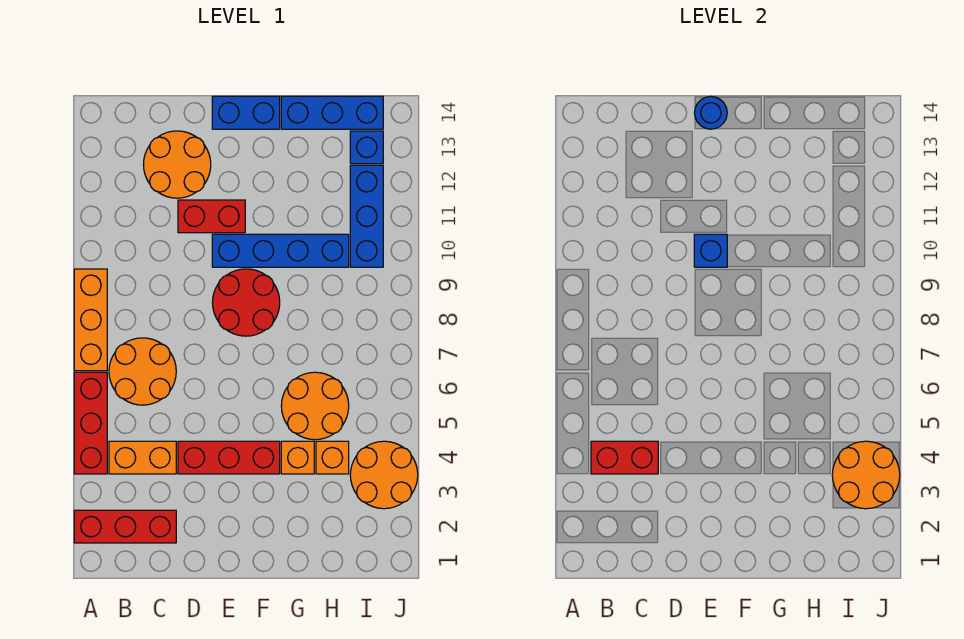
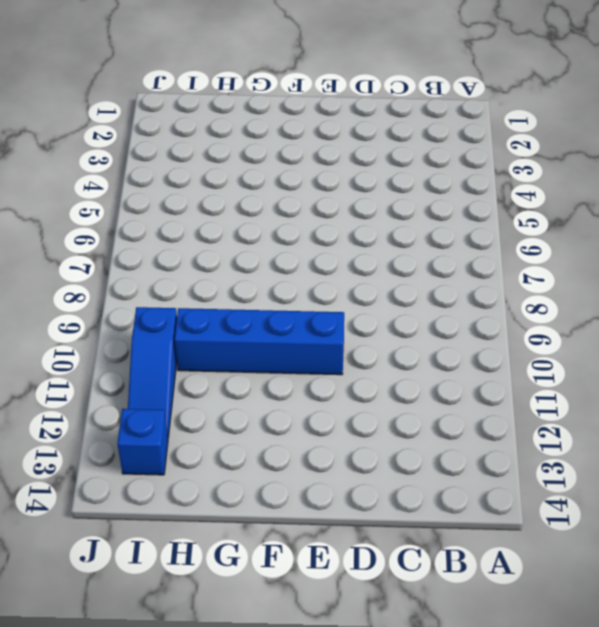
blue 1x3 slope [128,307,177,437] -> blue 1x3 brick [350,165,383,267]
none -> red 1x3 brick [74,510,176,543]
none -> red 1x3 brick [74,372,107,474]
none -> orange 1x3 brick [74,269,107,371]

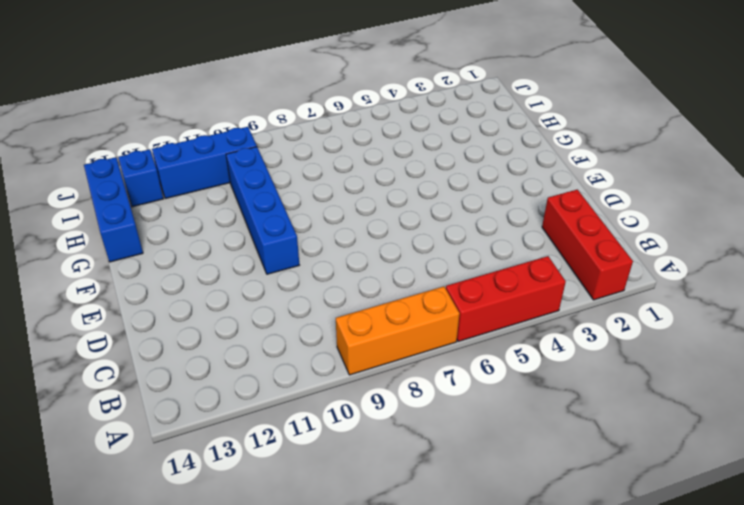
none -> orange 1x2 brick [109,441,176,474]
none -> orange 2x2 round brick [109,338,176,405]
none -> orange 2x2 round brick [143,131,211,198]

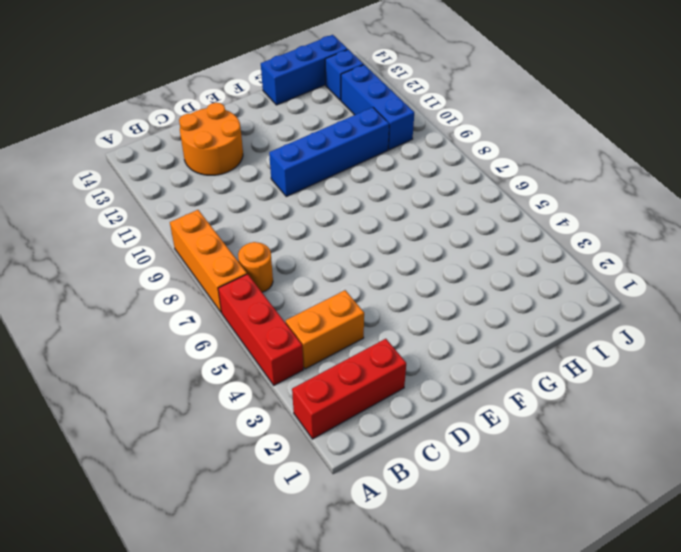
orange 1x1 round brick [238,242,273,292] -> orange 2x2 round brick [109,338,176,405]
none -> red 1x3 brick [178,441,280,474]
none -> red 1x2 brick [178,200,245,233]
none -> red 2x2 round brick [212,269,280,336]

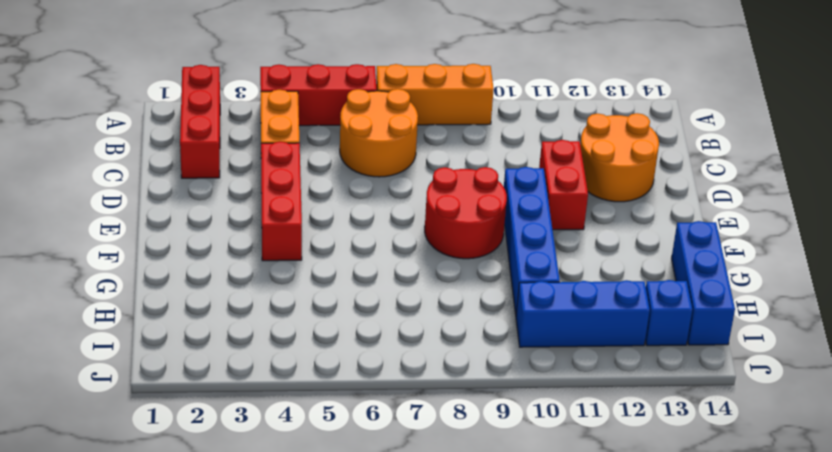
none -> blue 1x2 brick [212,96,280,129]
none -> orange 1x1 brick [281,441,314,474]
none -> orange 2x2 round brick [281,372,349,440]

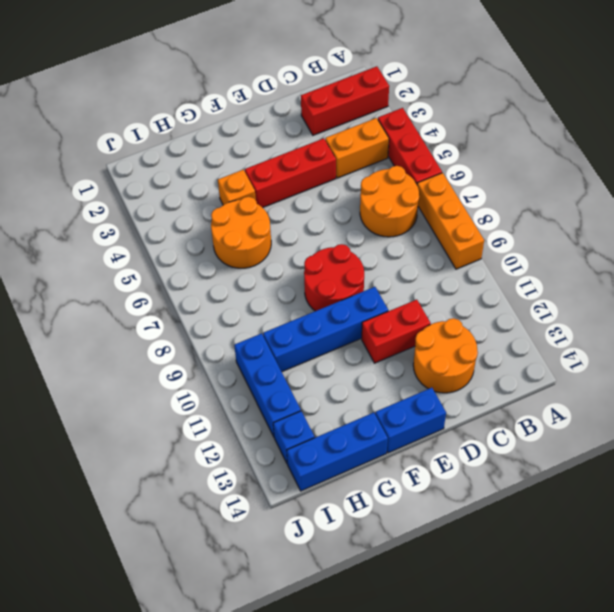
none -> orange 1x1 brick [316,441,349,474]
none -> orange 2x2 round brick [350,441,418,509]
none -> red 1x2 brick [591,441,658,474]

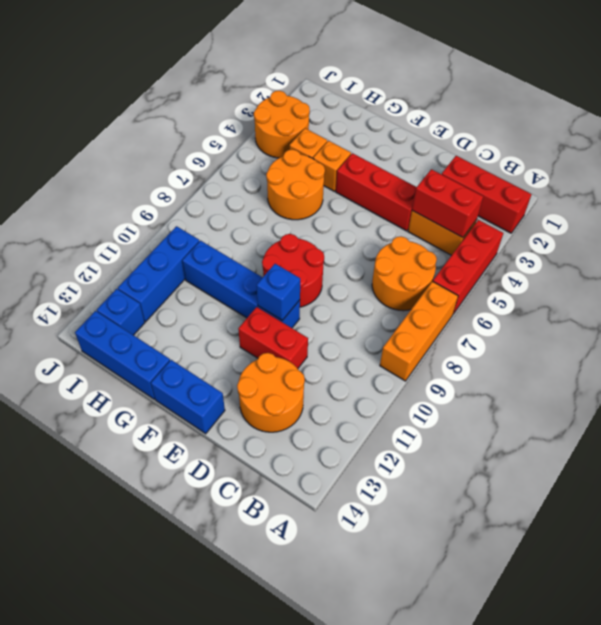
none -> blue 1x1 round brick [695,97,727,129]
none -> orange 2x2 round brick [832,441,900,509]

